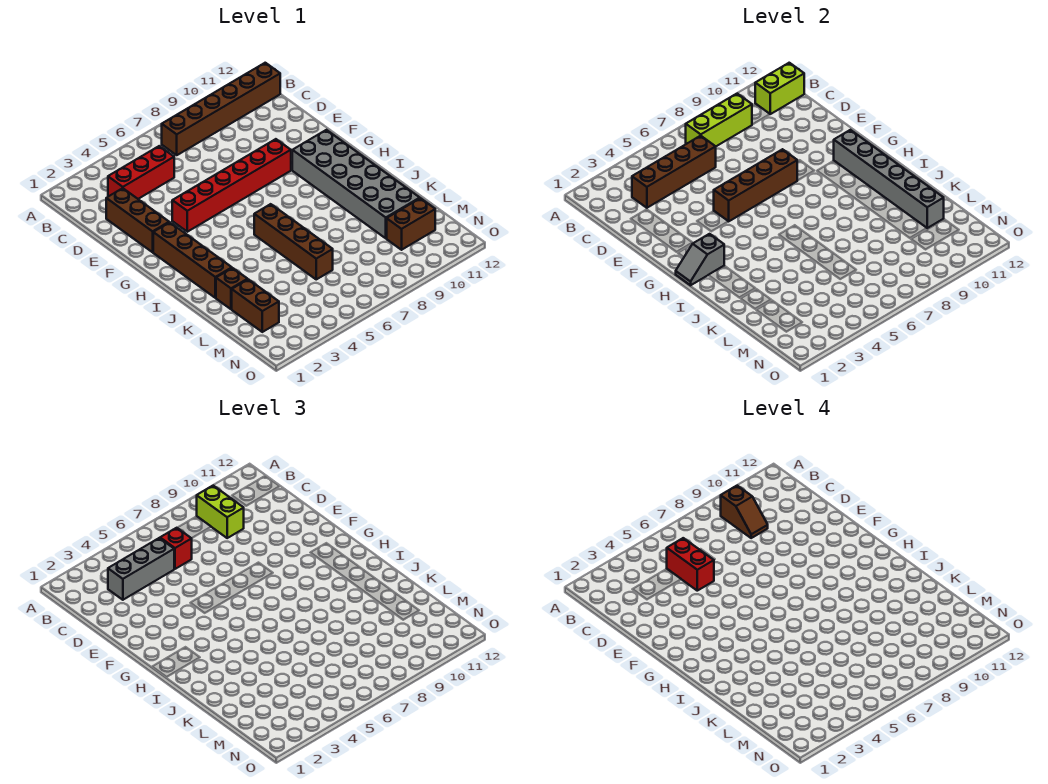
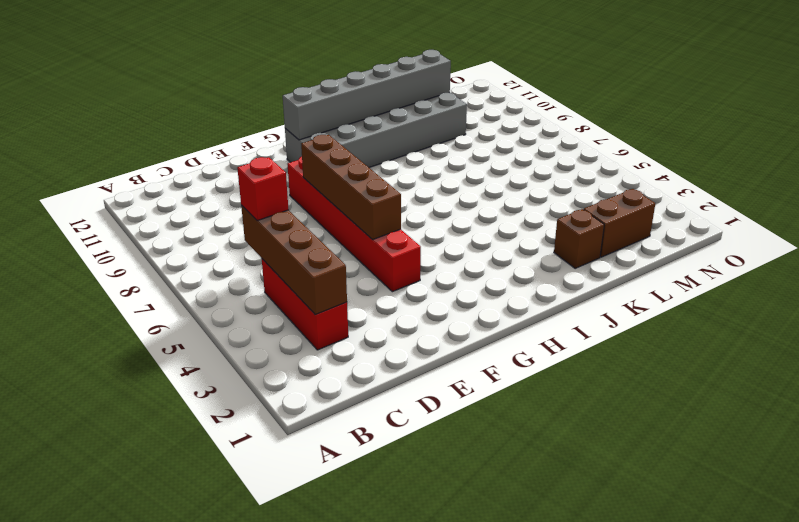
none -> brown 1x6 brick [162,63,280,155]
none -> brown 1x3 brick [106,188,169,252]
none -> brown 1x4 brick [153,222,232,298]

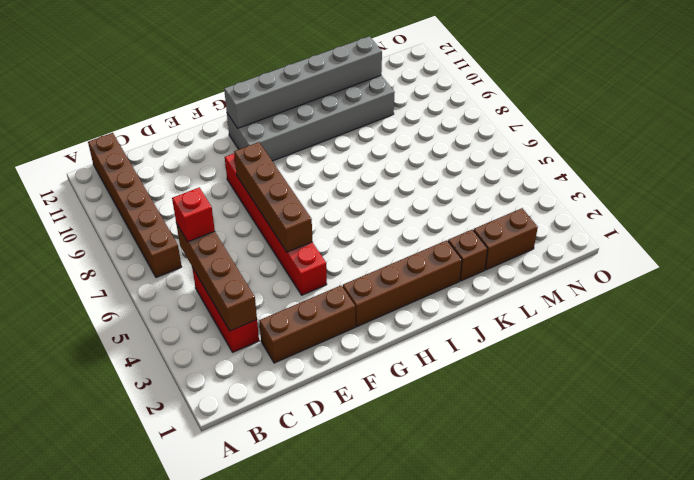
none -> brown 1x4 brick [254,204,333,279]
none -> brown 1x2 brick [387,198,435,250]
none -> lime 1x3 brick [686,94,752,146]

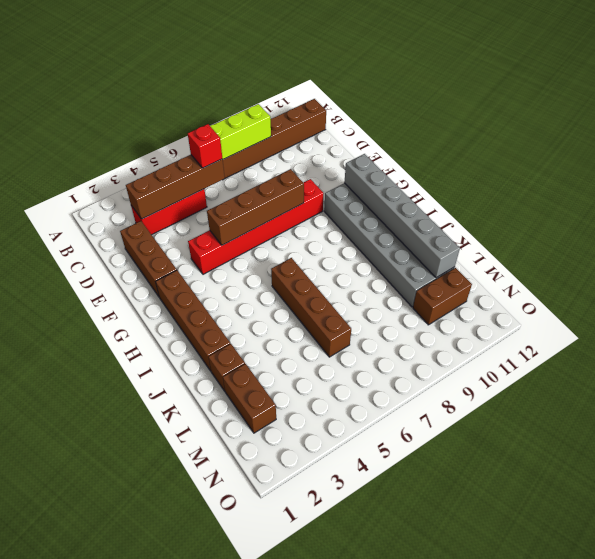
none -> lime 1x2 brick [755,63,804,114]
none -> grey 1x2 slope [676,234,724,285]
none -> lime 1x2 brick [197,486,244,538]

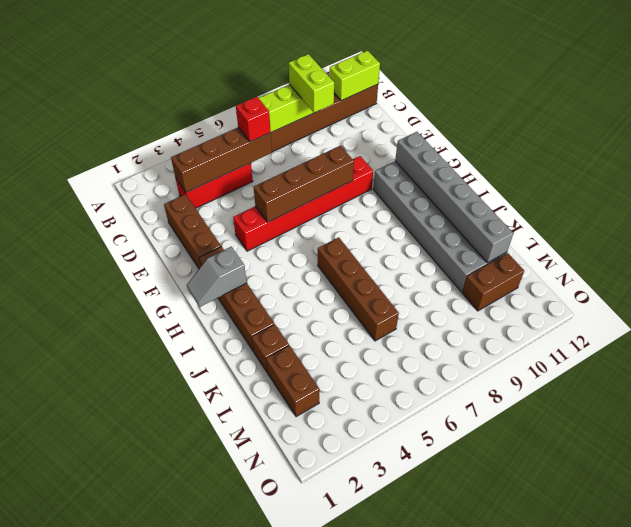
none -> grey 1x3 brick [108,538,174,600]
none -> brown 1x2 slope [721,486,768,538]
none -> red 1x2 brick [667,538,714,591]

